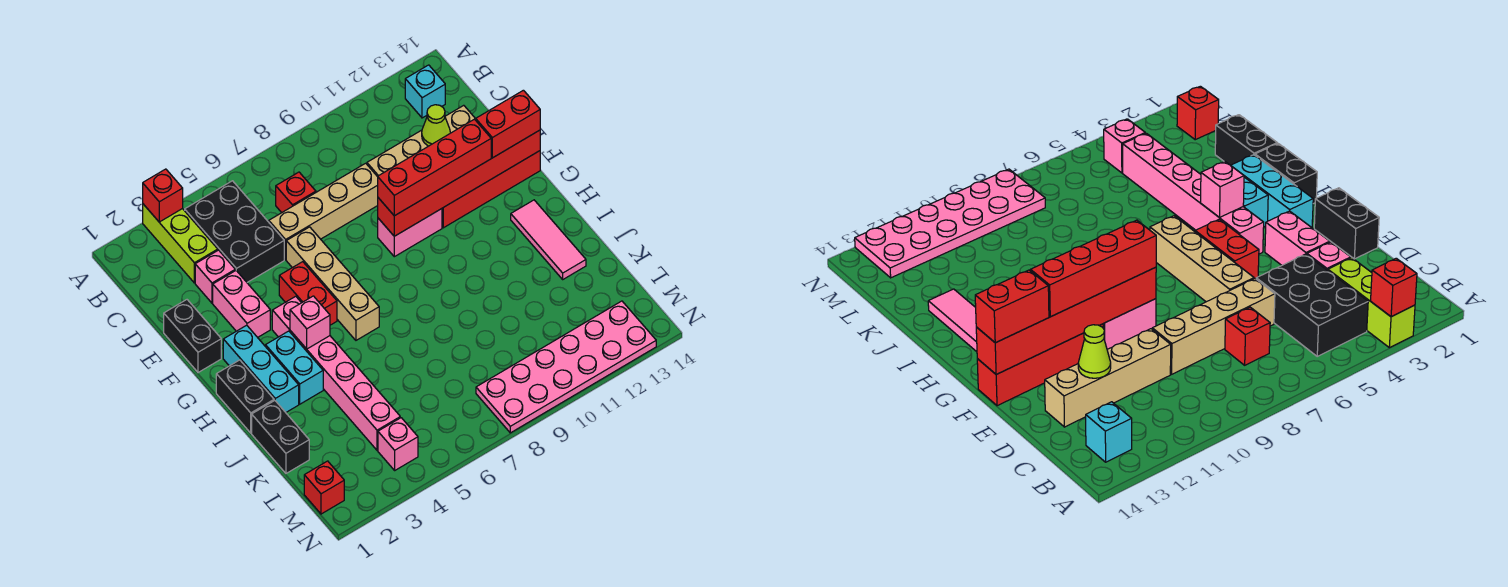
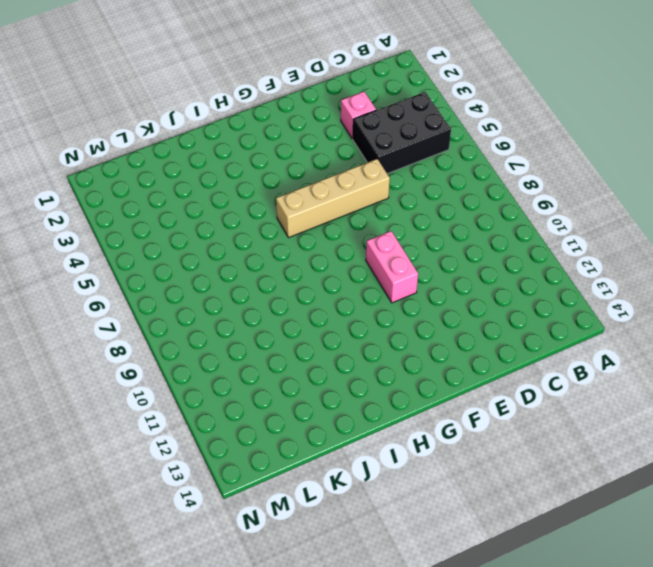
none -> lime 1x3 brick [143,204,218,283]
none -> cyan 1x1 brick [405,65,445,118]
none -> red 1x1 brick [276,172,316,213]

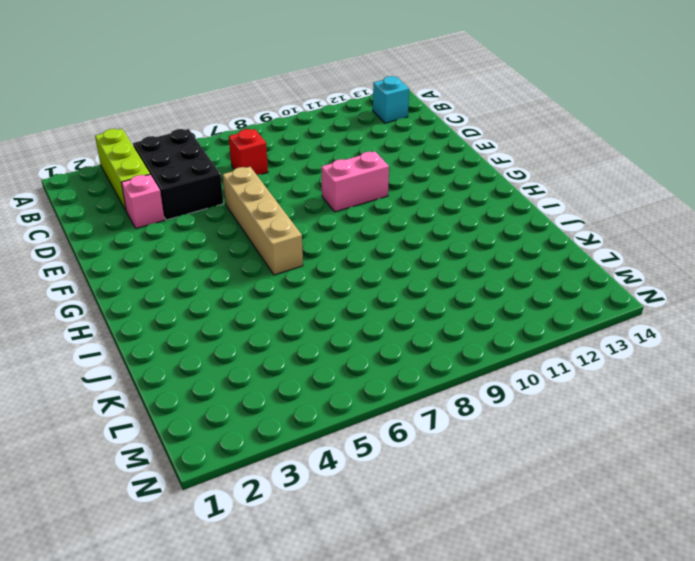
none -> tan 1x4 brick [269,163,378,260]
none -> tan 1x4 brick [367,105,476,177]
none -> black 1x2 brick [164,300,221,373]

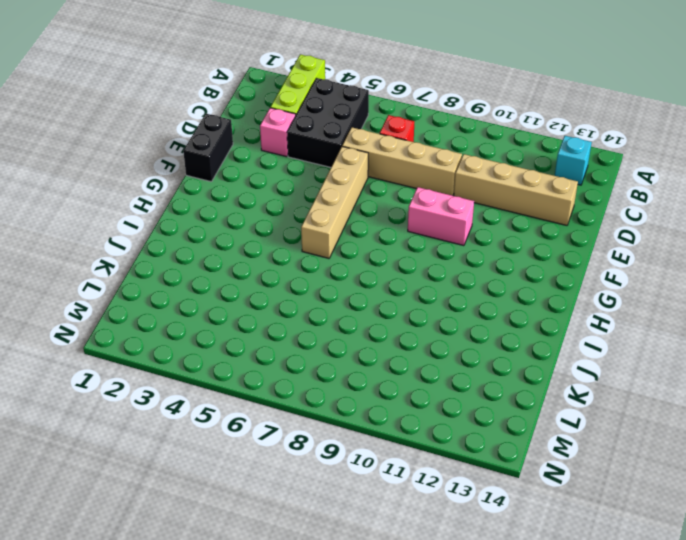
none -> pink 1x2 brick [213,271,270,337]
none -> red 1x2 brick [279,262,337,325]
none -> red 1x4 brick [442,151,540,228]

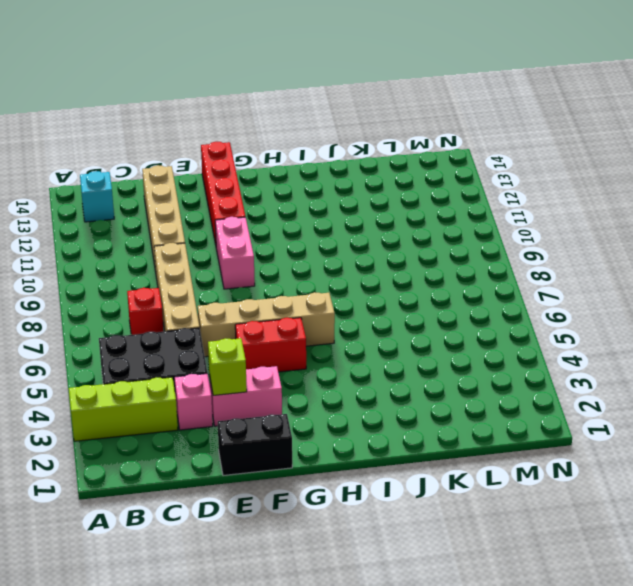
lime 1x1 brick [208,338,247,395] -> none
none -> cyan 1x3 brick [223,325,299,412]
none -> pink 1x6 brick [272,296,400,450]
none -> black 1x2 brick [216,360,274,433]

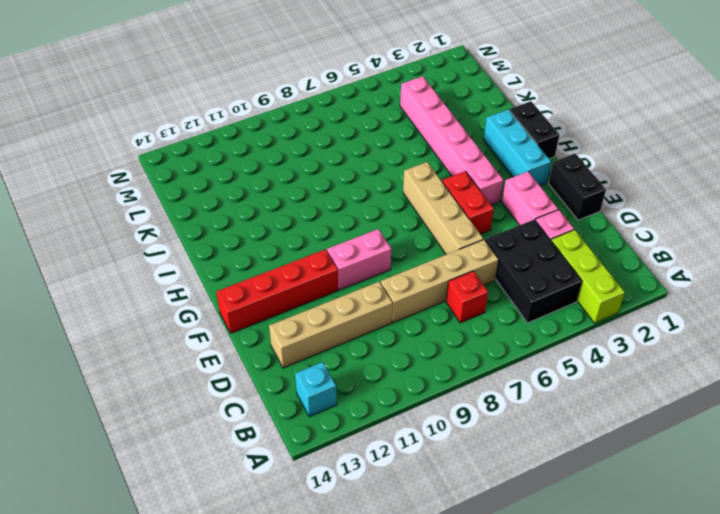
none -> cyan 1x2 brick [266,331,323,404]
none -> pink 1x3 tile [511,200,586,279]
none -> black 1x2 brick [252,401,309,473]

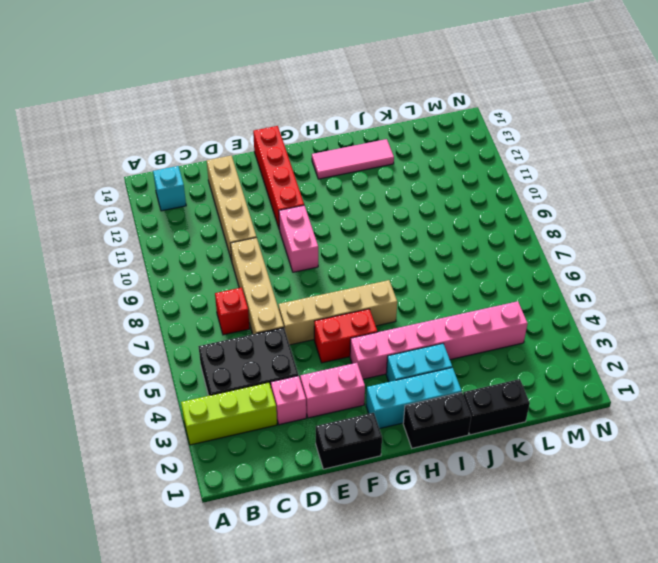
none -> red 1x1 brick [304,461,344,514]
none -> pink 1x1 brick [378,418,418,470]
none -> pink 2x6 plate [476,301,656,433]

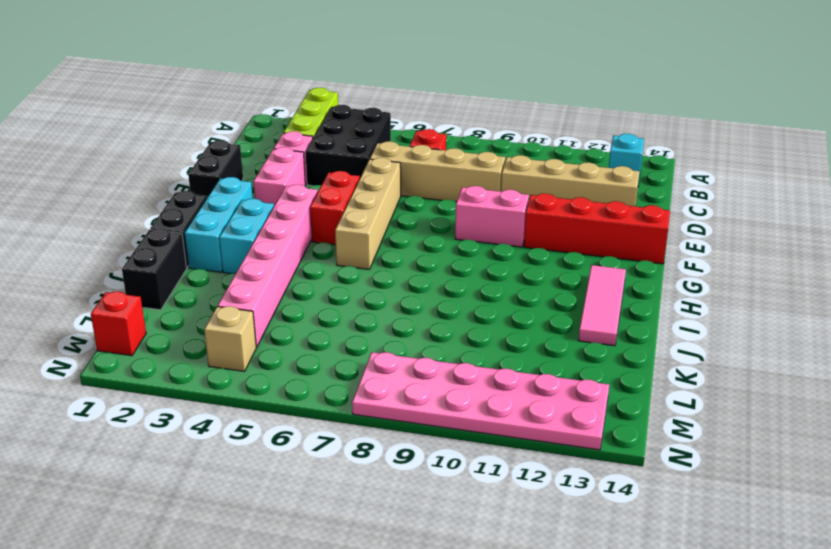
tan 1x1 brick [204,306,256,371] -> pink 1x1 brick [378,418,418,470]
none -> red 1x1 brick [143,169,183,222]
none -> lime 1x1 cone [422,105,450,146]
none -> red 1x6 brick [378,130,540,236]

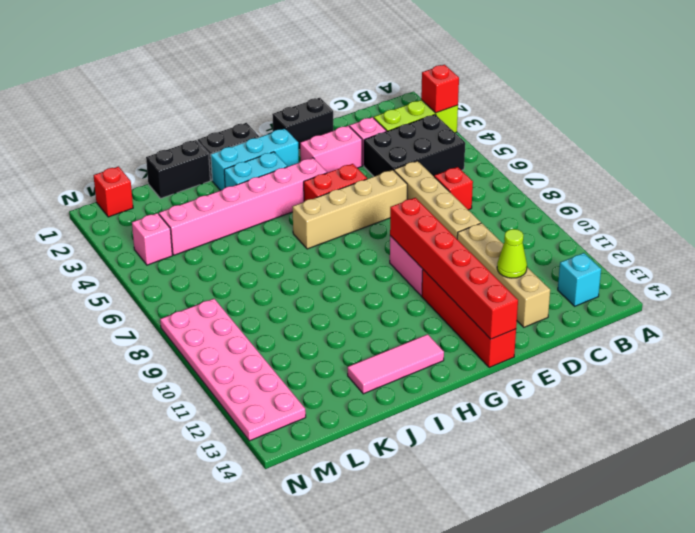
none -> pink 1x1 brick [290,296,330,349]
none -> red 1x4 brick [378,119,491,216]
none -> red 1x2 brick [476,90,540,158]

